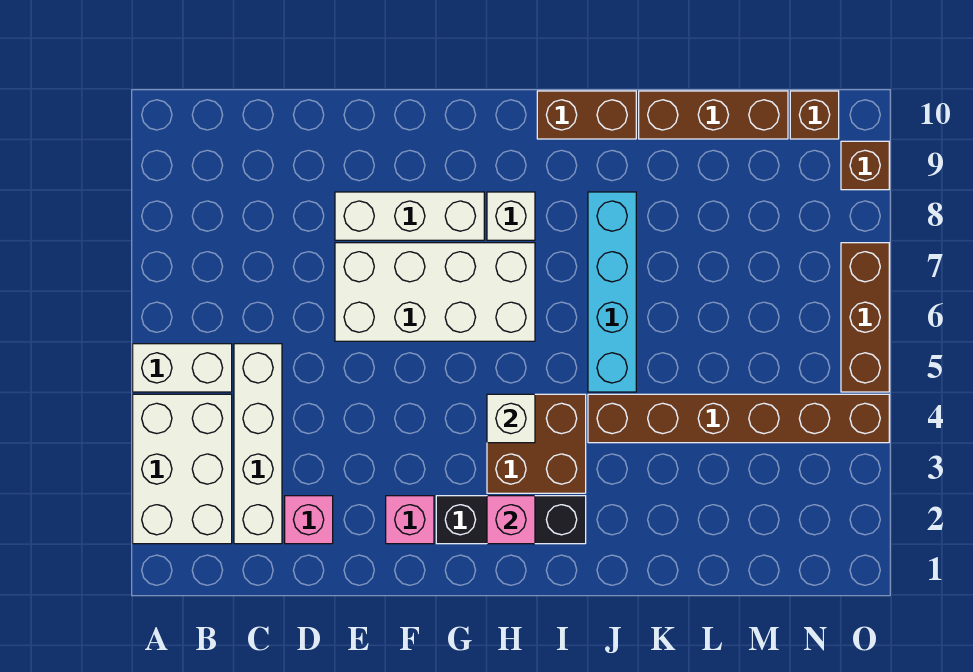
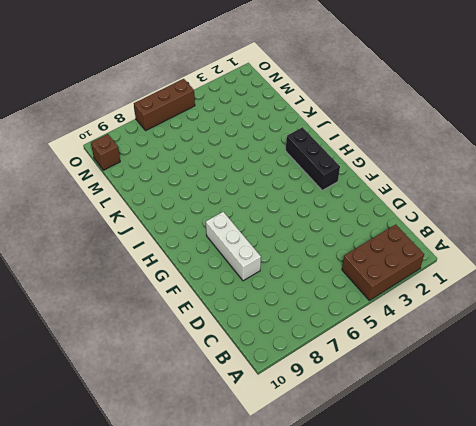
brown 2x3 brick [342,224,424,300] -> white 2x3 brick [133,394,232,544]
none -> white 1x2 brick [133,344,232,392]
none -> white 1x4 brick [234,344,282,544]
none -> pink 1x1 brick [285,496,333,544]

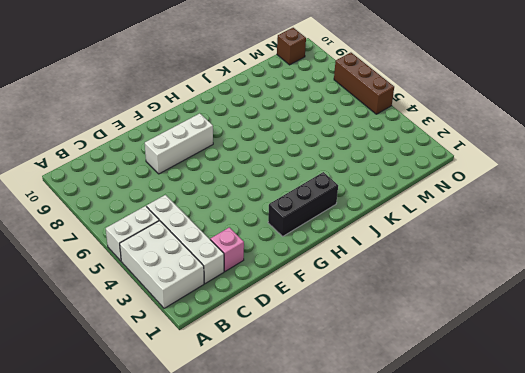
none -> white 2x4 brick [335,243,535,341]
none -> pink 1x1 brick [386,496,434,544]
none -> brown 2x2 brick [487,394,586,493]

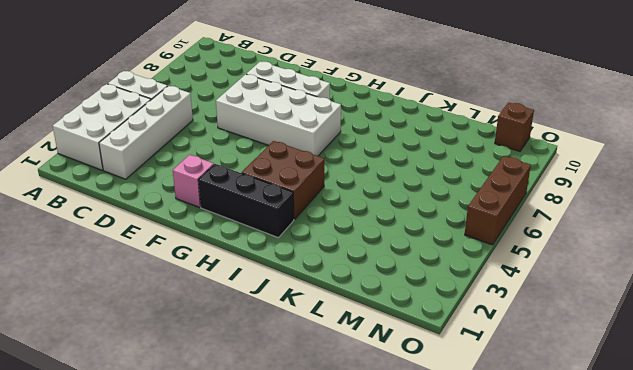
none -> pink 1x1 brick [285,496,333,544]
none -> white 1x1 brick [487,192,535,240]
none -> brown 1x2 brick [537,91,636,139]

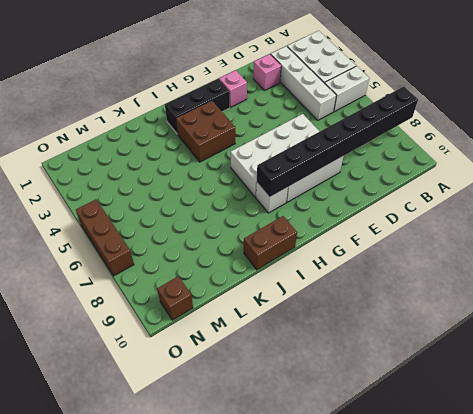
black 1x8 brick [257,86,418,198] -> none
none -> brown 1x6 brick [588,394,889,443]
none -> cyan 1x4 brick [588,192,636,392]
none -> brown 1x3 brick [639,91,788,139]

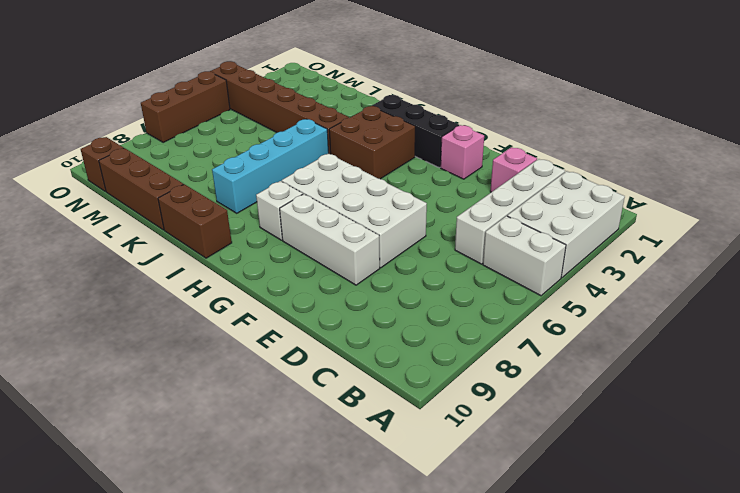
none -> brown 1x1 brick [841,141,889,190]
none -> pink 1x1 brick [487,496,535,544]
none -> white 1x1 brick [487,394,535,443]

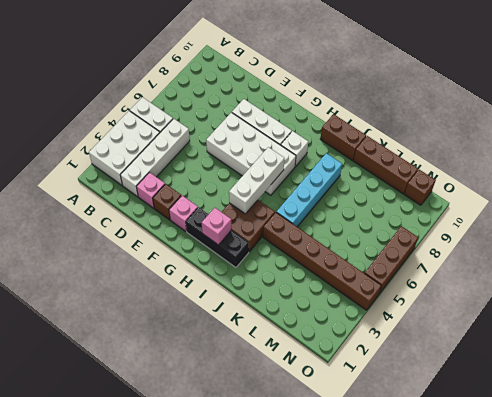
brown 1x1 brick [153,184,181,220] -> brown 1x1 brick moved to [841,141,889,190]
white 1x3 brick [229,147,285,214] -> white 1x1 brick [487,394,535,443]

